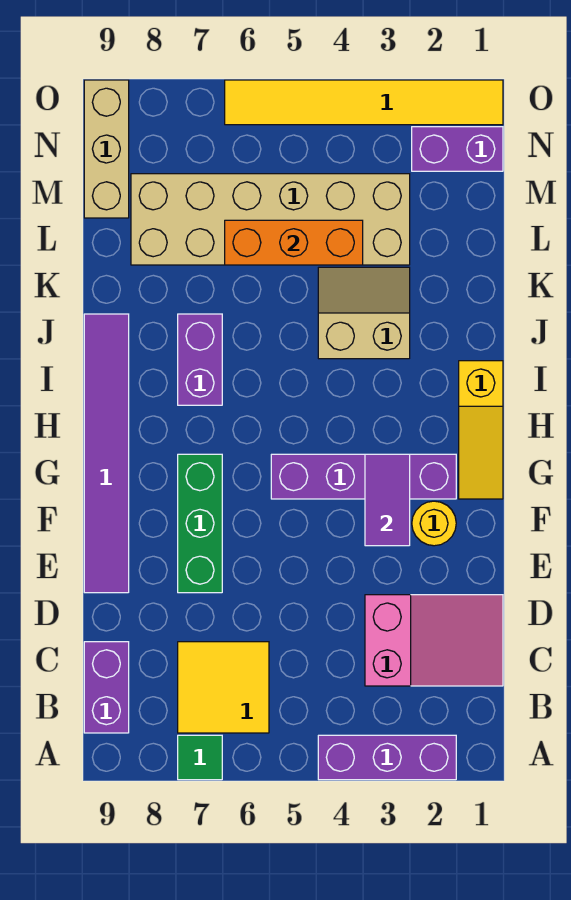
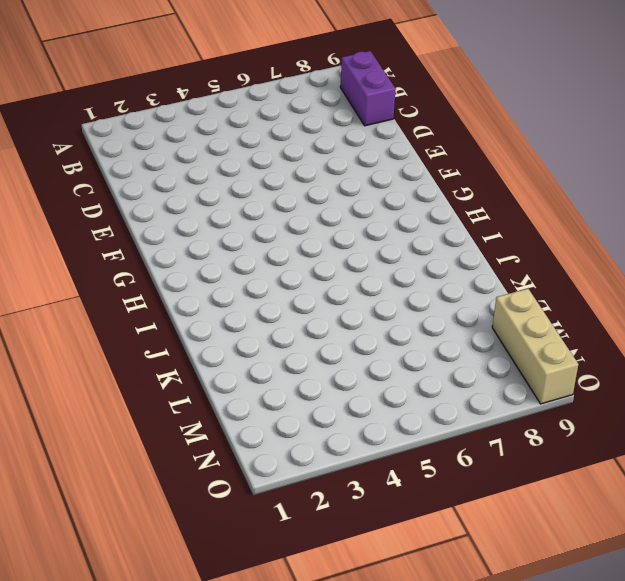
none -> purple 1x3 brick [318,735,456,780]
none -> green 1x1 tile [178,735,222,780]
none -> yellow 2x2 tile [178,642,269,733]

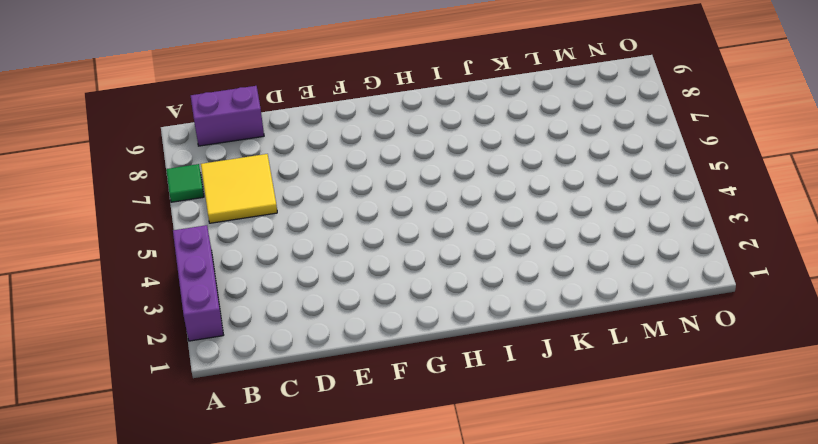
none -> pink 2x3 slope [365,595,503,686]
none -> green 1x3 brick [178,454,222,593]
none -> purple 1x6 tile [84,314,129,593]

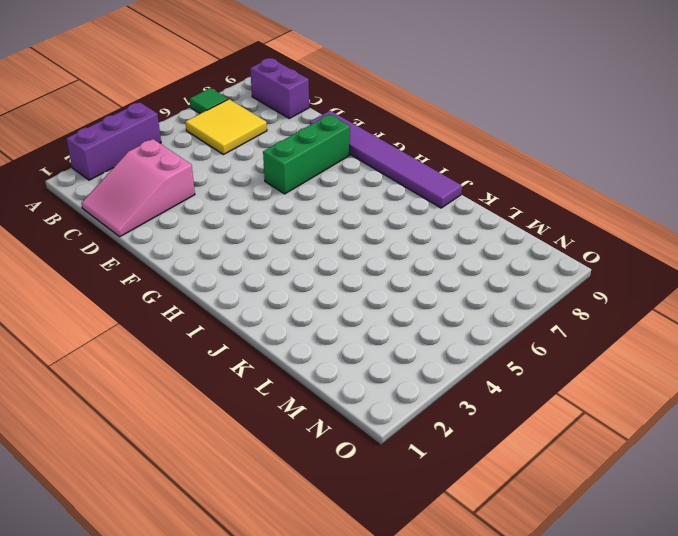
green 1x3 brick [263,114,350,194] -> green 1x3 brick turned to [178,454,222,593]
none -> yellow 1x1 round brick [412,501,456,546]
none -> yellow 1x3 slope [459,361,503,499]
none -> purple 1x4 brick [271,454,456,499]

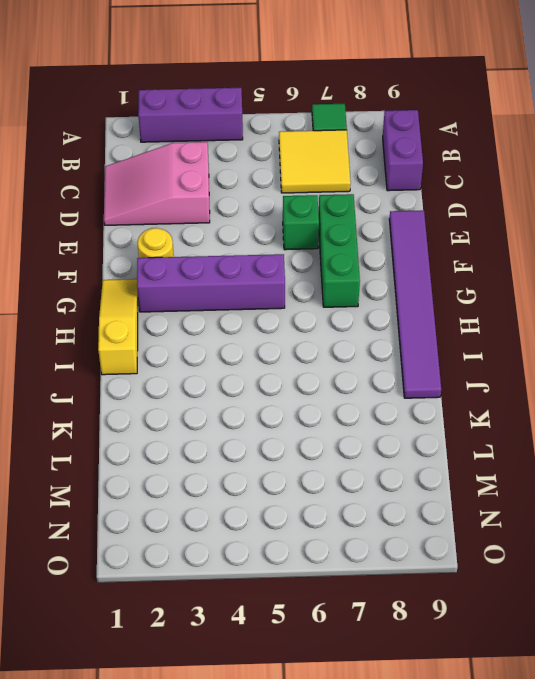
green 1x1 brick [283,195,319,250] -> none
none -> purple 1x2 brick [178,314,222,405]
none -> tan 2x2 slope [318,267,410,359]
none -> tan 2x6 brick [131,174,410,265]

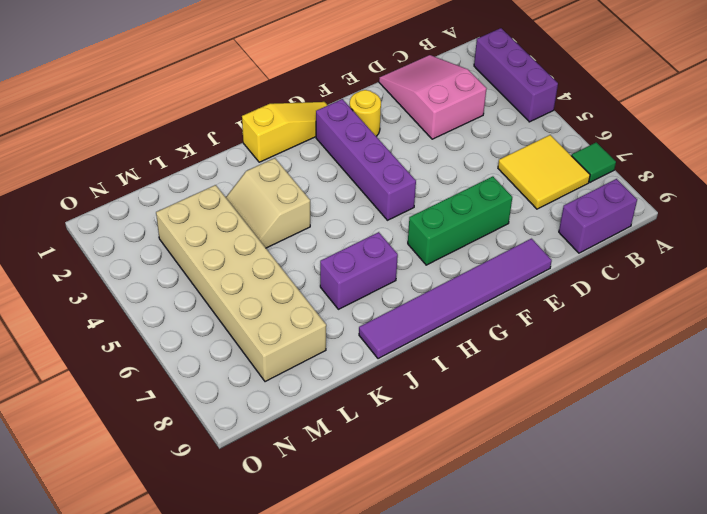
none -> tan 1x3 brick [84,80,129,218]
none -> purple 1x2 brick [412,127,503,171]
none -> yellow 1x6 tile [225,80,503,125]

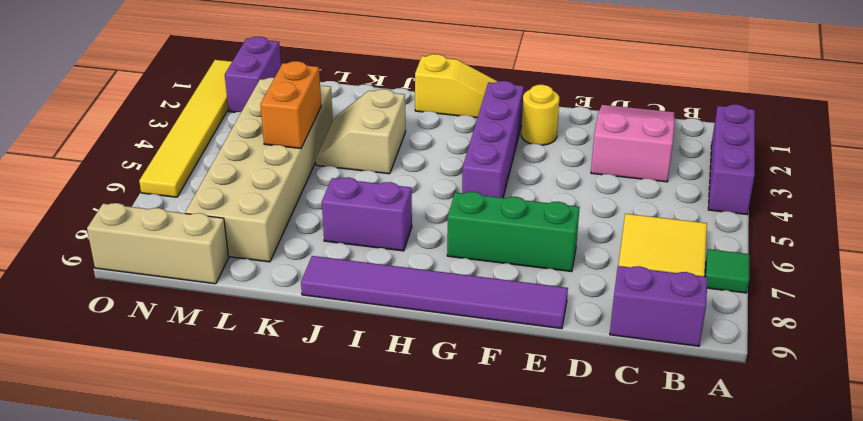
orange 1x2 brick [260,61,321,148] -> orange 1x3 brick [225,220,363,265]
none -> purple 1x2 tile [365,454,410,546]

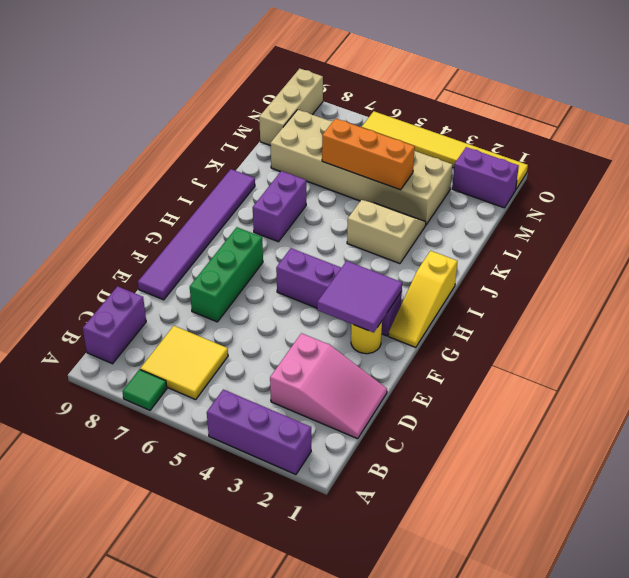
purple 2x2 tile [317,261,402,333] -> purple 1x2 tile [365,454,410,546]

